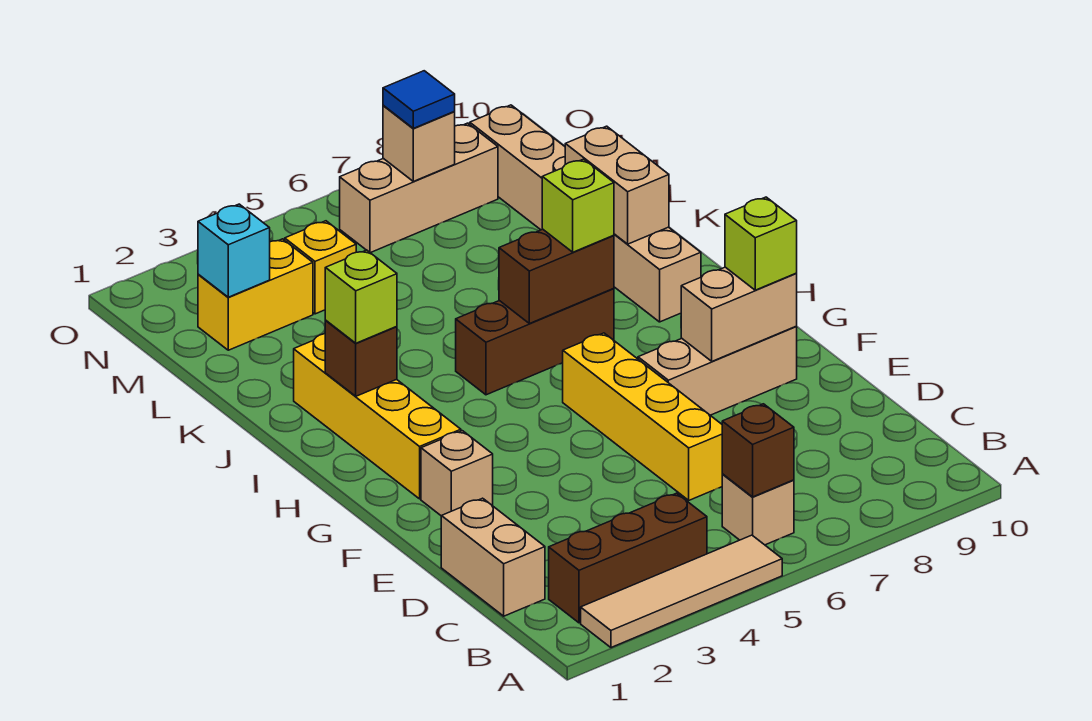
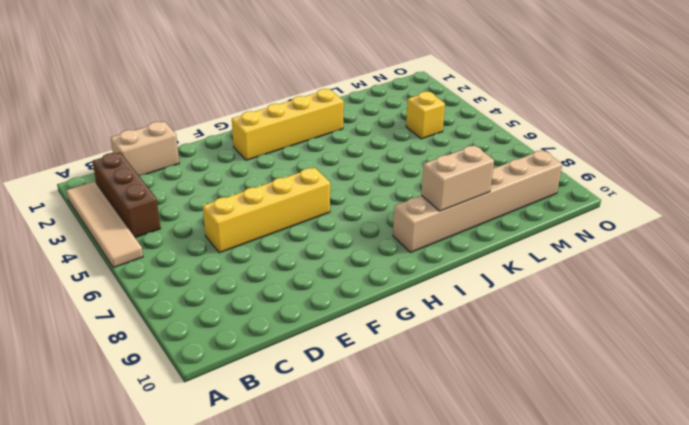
none -> tan 1x1 brick [722,474,794,545]
none -> tan 1x1 brick [421,431,493,516]
none -> tan 1x3 brick [638,327,797,415]

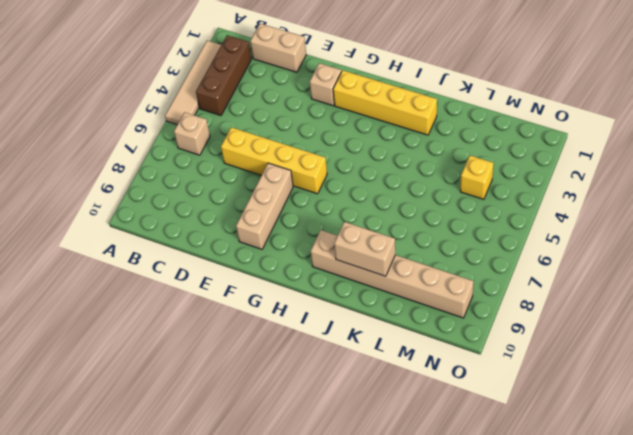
none -> brown 1x3 brick [456,289,614,395]
none -> yellow 1x2 brick [198,239,313,350]
none -> tan 1x3 brick [340,123,498,253]

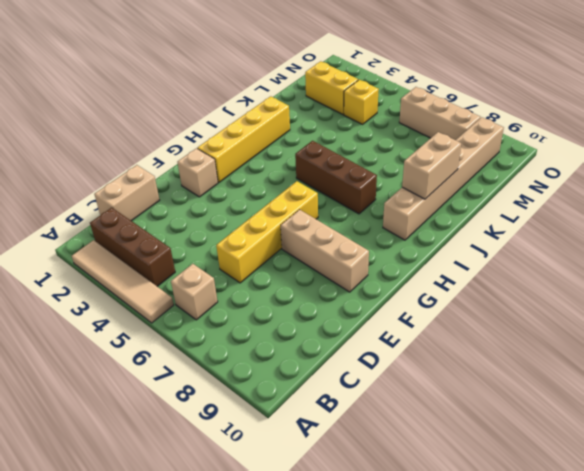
none -> brown 1x1 brick [722,404,794,497]
none -> tan 1x2 brick [681,267,797,361]
none -> brown 1x1 brick [325,321,397,396]

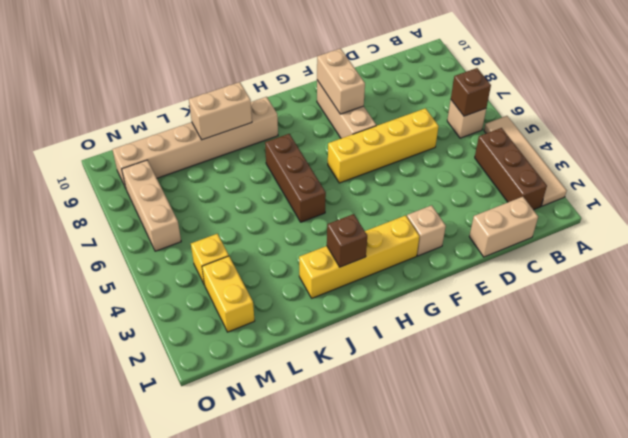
none -> brown 1x2 brick [499,229,614,324]
none -> cyan 1x1 brick [198,204,270,297]
none -> tan 1x1 brick [383,105,455,181]

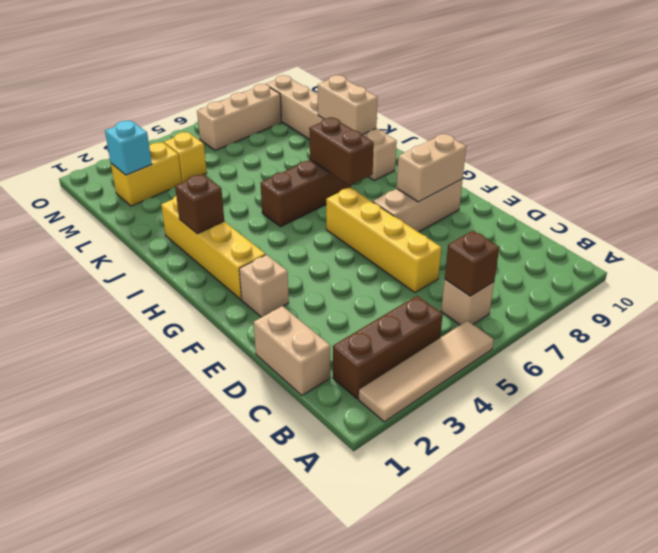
brown 1x2 brick [309,118,374,185] -> brown 1x2 brick turned to [499,229,614,324]
none -> tan 1x1 brick [383,105,455,181]
none -> lime 1x1 brick [725,197,797,290]
none -> lime 1x1 brick [325,250,397,343]

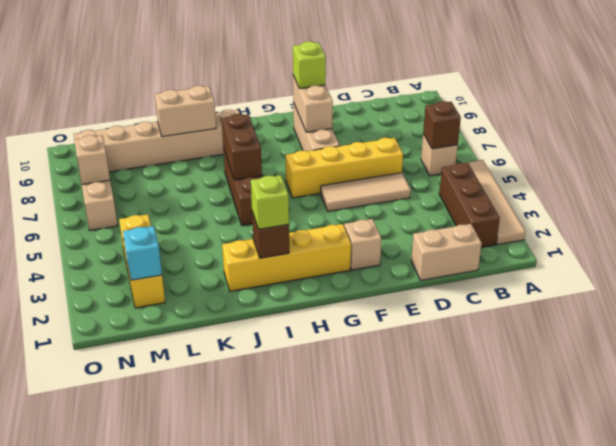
tan 1x3 tile [321,173,411,211] -> none
none -> lime 1x1 brick [542,159,614,252]
none -> blue 1x1 tile [383,71,455,128]

